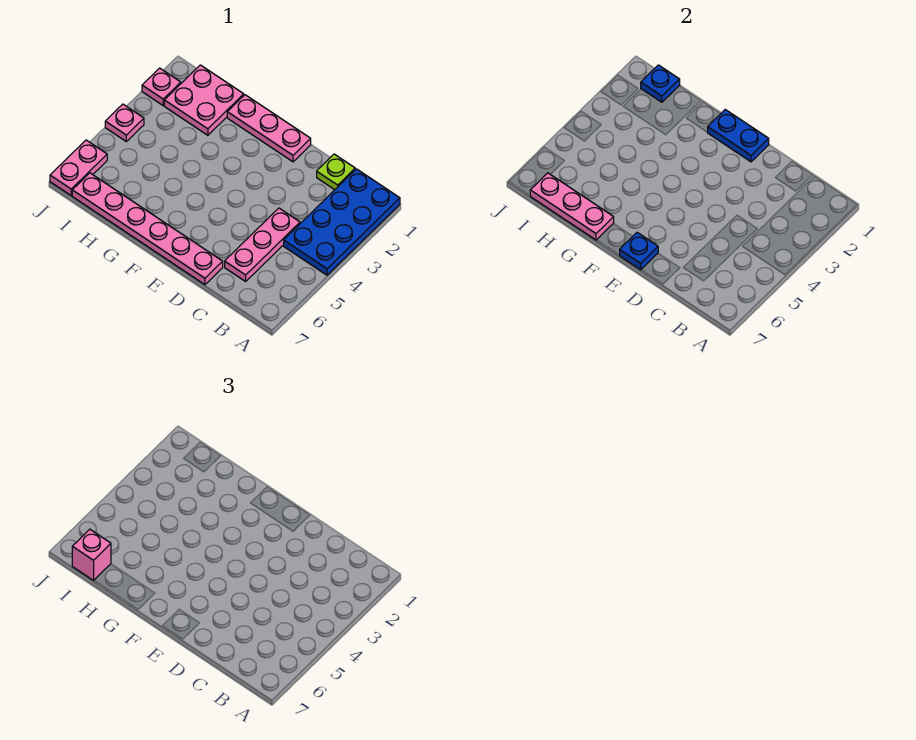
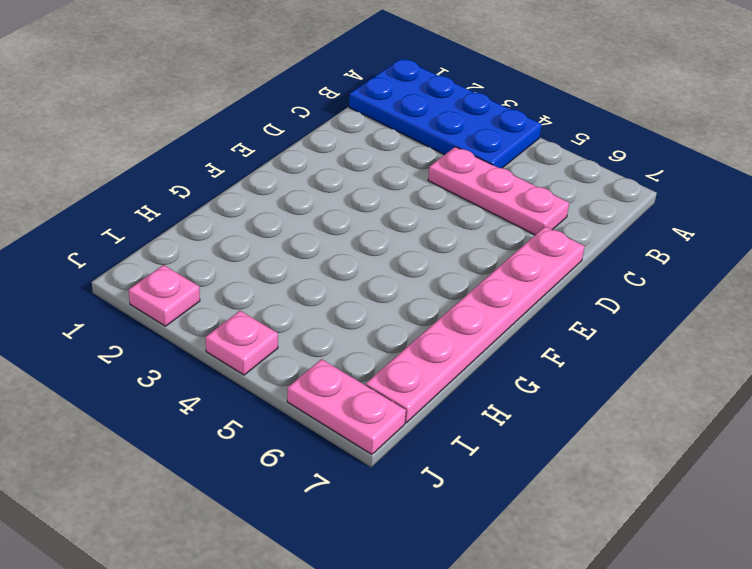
none -> lime 1x1 plate [317,154,355,190]
none -> pink 1x3 plate [227,95,311,162]
none -> pink 2x2 plate [164,65,244,135]

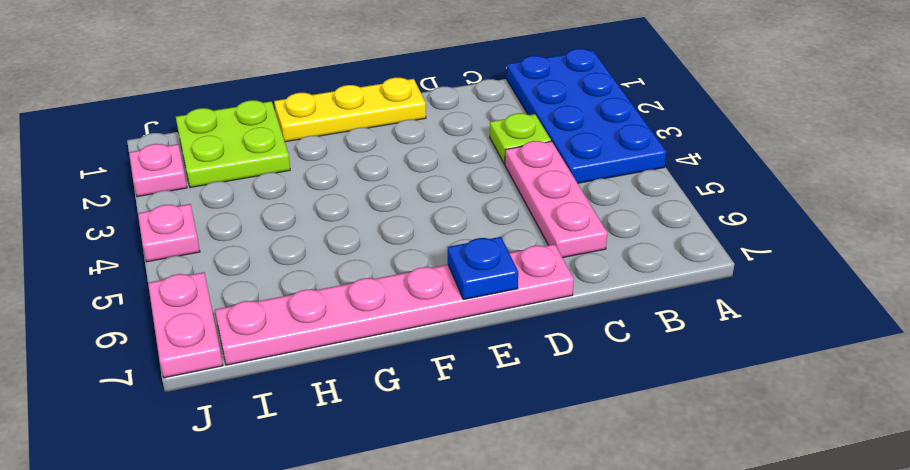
lime 1x1 plate [490,113,551,164] -> lime 1x1 plate moved to [317,154,355,190]
yellow 1x3 plate [274,78,426,142] -> pink 1x3 plate [227,95,311,162]
lime 2x2 plate [176,100,290,188] -> pink 2x2 plate [164,65,244,135]
none -> blue 1x2 plate [707,110,769,162]
none -> pink 1x3 plate [530,173,614,240]
none -> blue 1x1 plate [641,65,680,102]

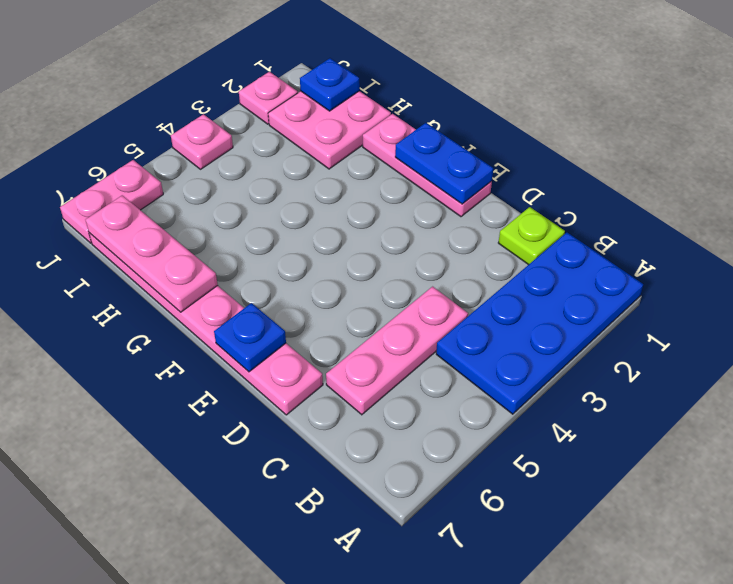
none -> pink 1x1 brick [72,529,111,580]

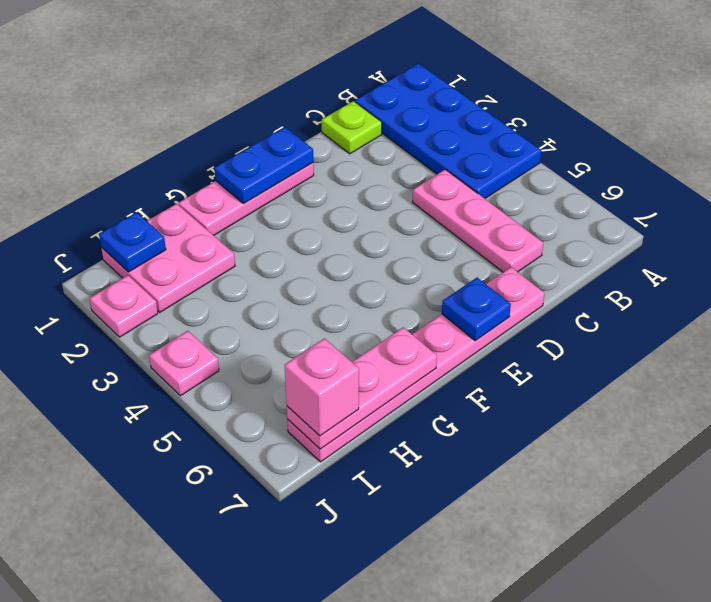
none -> pink 1x2 plate [50,140,107,195]

